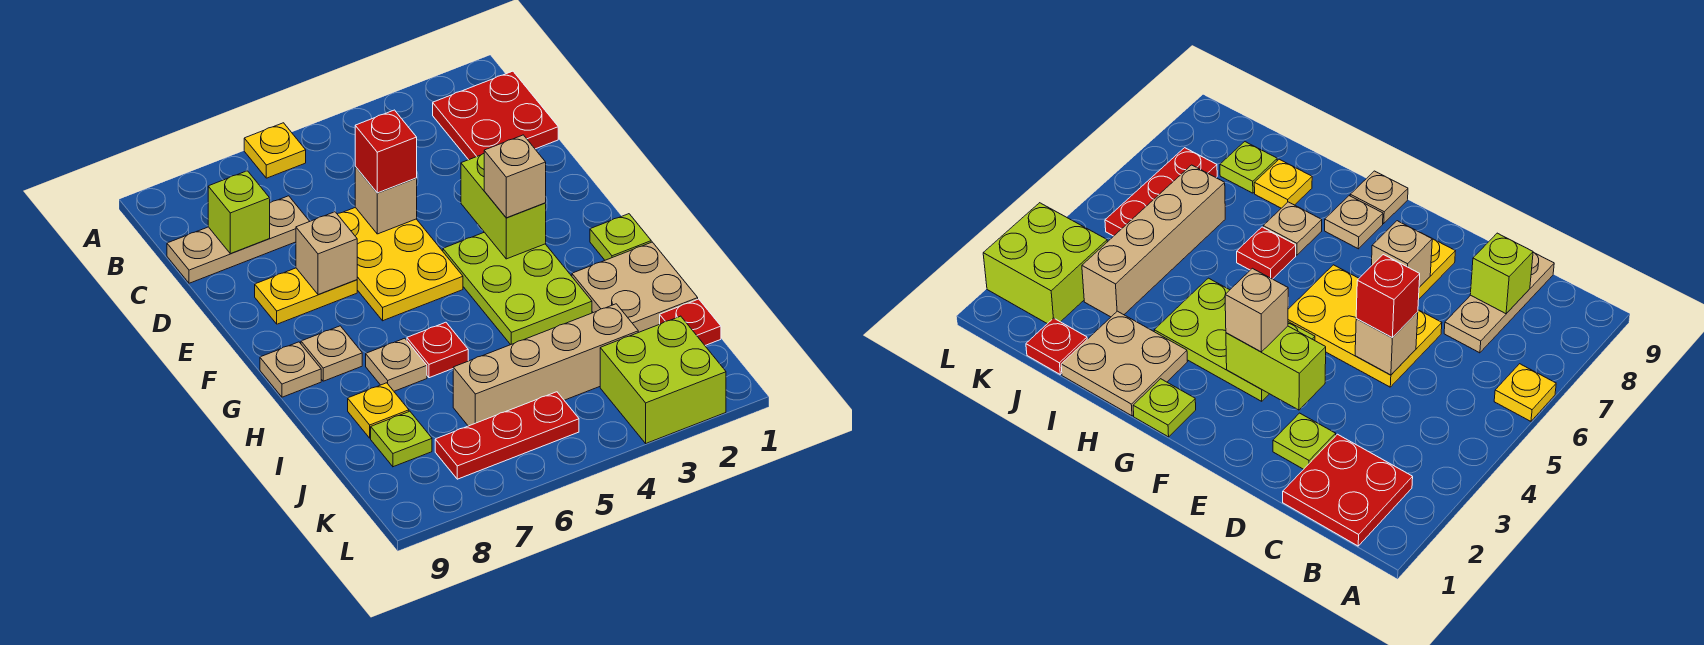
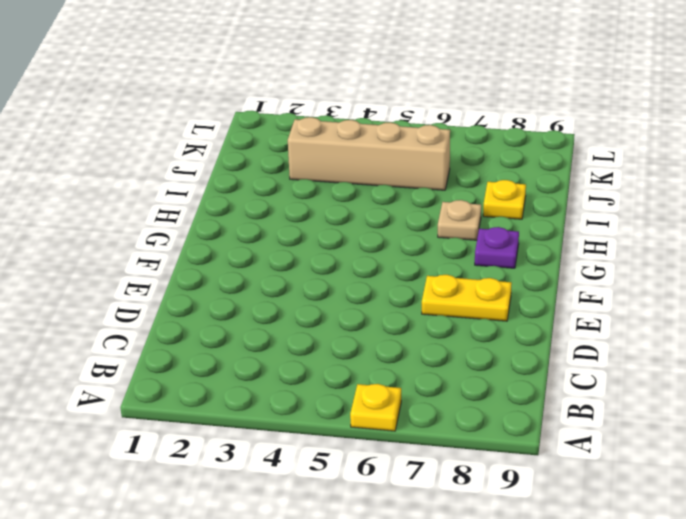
purple 1x1 plate [475,227,519,268] -> tan 1x1 plate [301,326,362,381]
none -> red 2x2 plate [433,71,558,160]
none -> tan 1x3 plate [167,196,310,283]
none -> lime 1x1 plate [1273,413,1336,469]

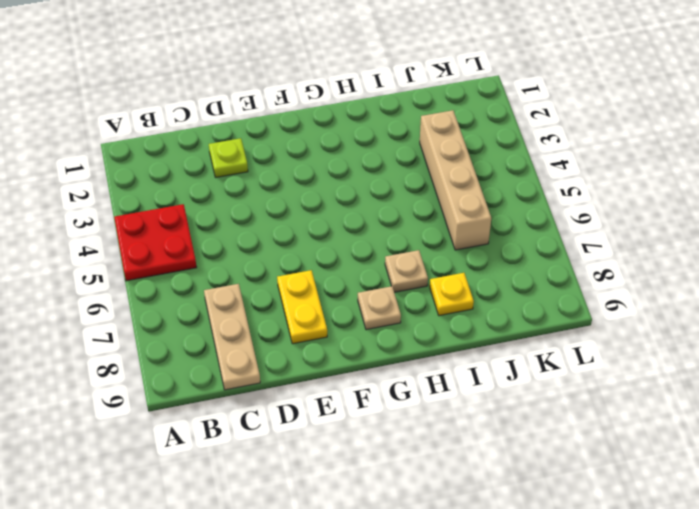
red 2x2 plate [114,204,197,281] -> red 2x2 plate moved to [433,71,558,160]
none -> yellow 1x1 plate [244,123,306,178]
none -> yellow 2x3 plate [338,207,463,321]
none -> lime 2x3 plate [443,232,592,345]

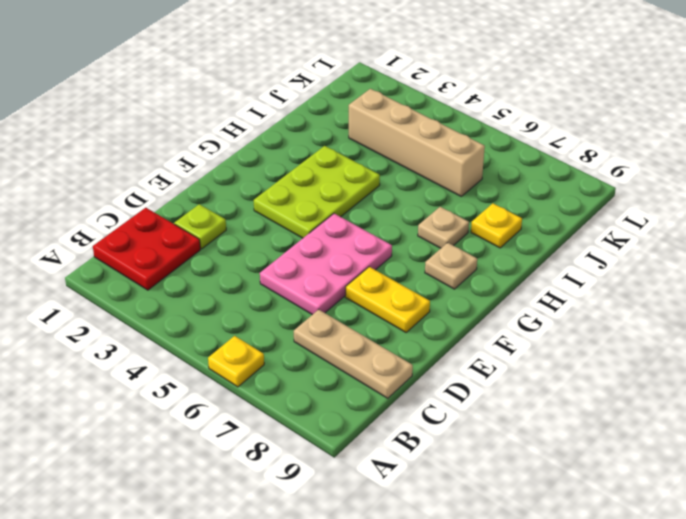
pink 2x3 plate [260,214,392,315] -> yellow 2x3 plate [338,207,463,321]
none -> lime 1x1 plate [590,214,651,260]
none -> tan 1x1 plate [260,342,321,397]
none -> tan 2x2 plate [572,242,698,332]

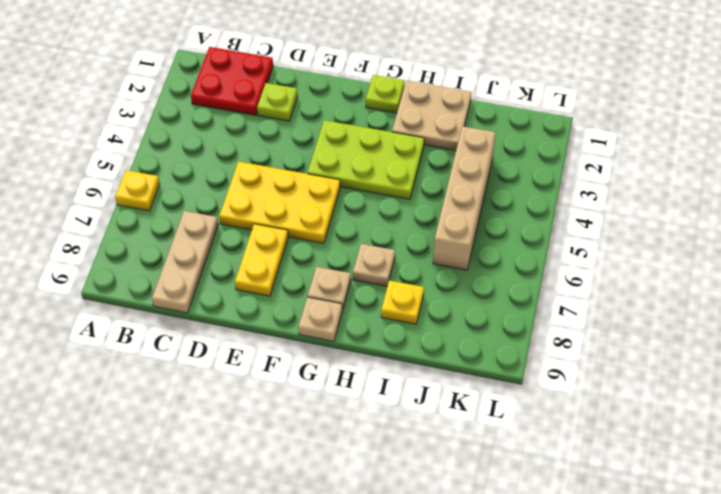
none -> red 1x1 plate [407,322,468,378]
none -> red 1x1 plate [660,299,721,345]
none -> lime 1x1 plate [371,411,432,467]

